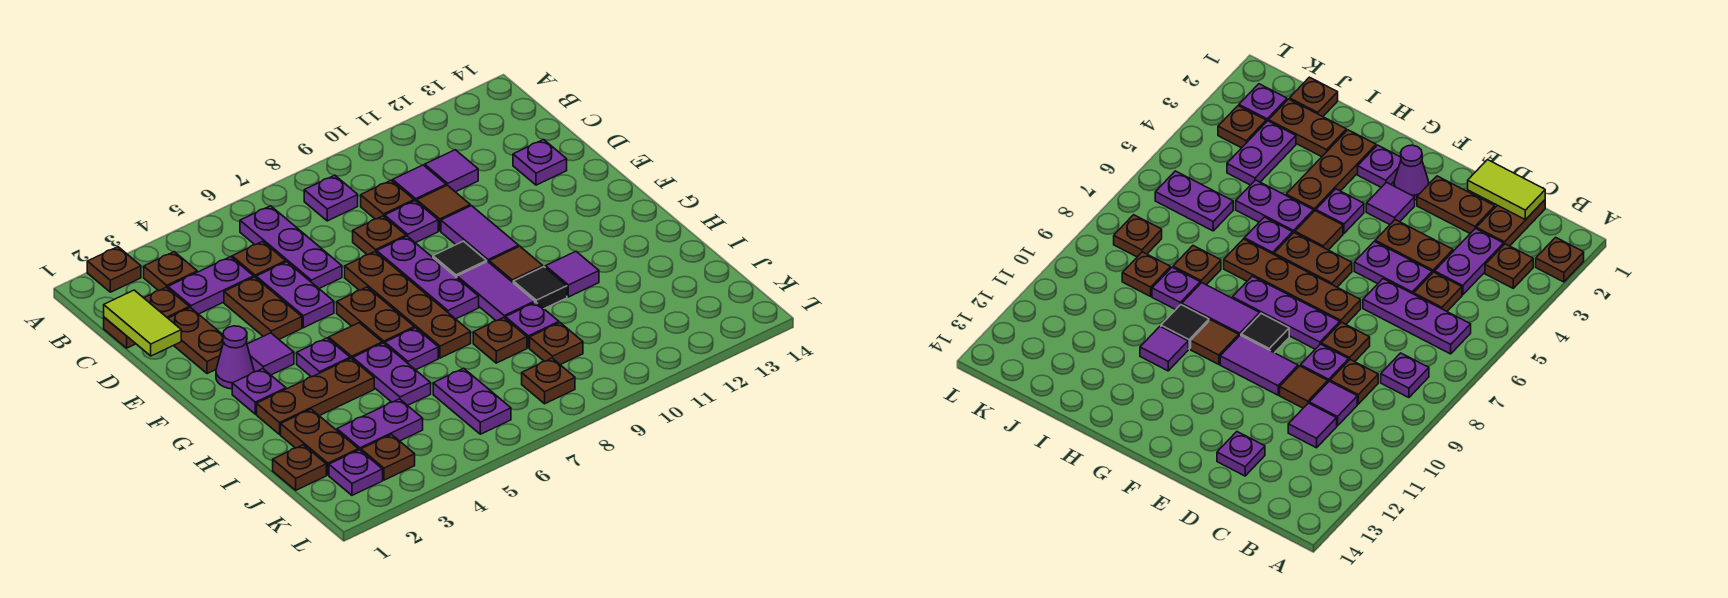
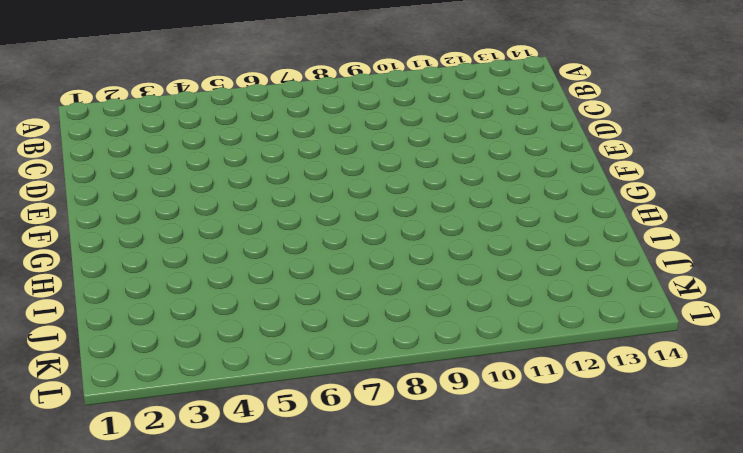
none -> brown 1x1 plate [87,247,141,292]
none -> brown 1x1 plate [144,252,197,291]
none -> purple 1x3 plate [240,206,342,288]
none -> purple 1x1 plate [304,175,358,221]

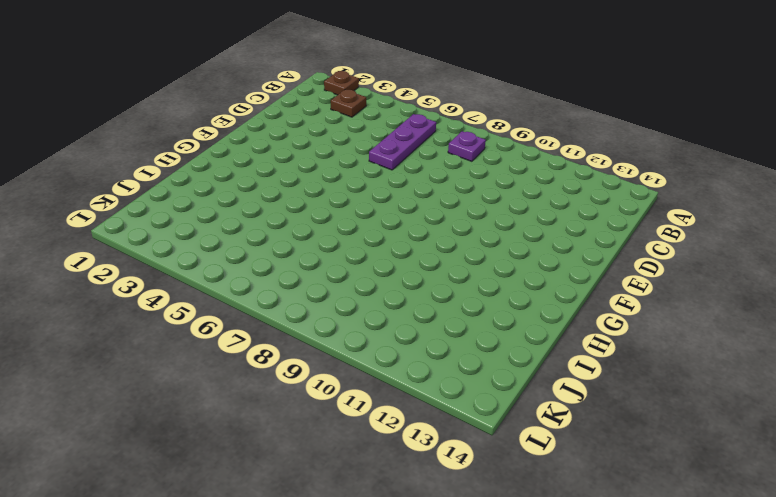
none -> brown 1x2 plate [104,287,189,348]
none -> purple 1x2 plate [168,257,254,314]
none -> brown 1x1 plate [232,241,286,278]
none -> brown 1x1 plate [361,180,414,219]

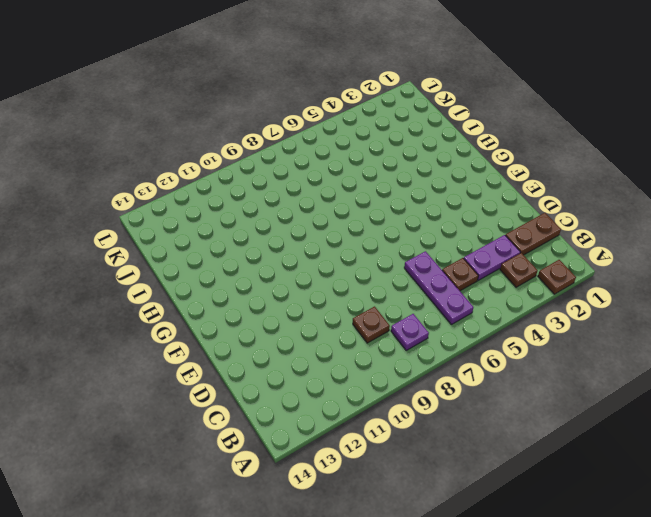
none -> purple 1x1 tile [393,165,446,202]
none -> purple 1x1 tile [425,150,478,192]
none -> brown 1x2 plate [168,308,224,374]
none -> brown 1x2 plate [224,277,302,339]

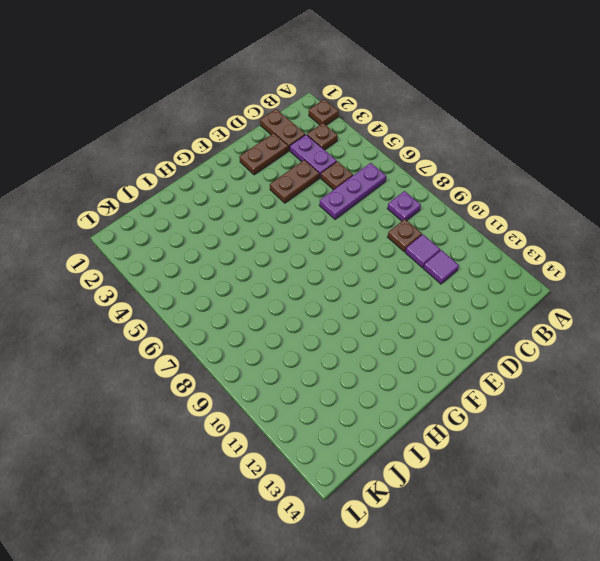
none -> purple 1x2 plate [256,262,334,328]
none -> brown 1x1 plate [353,216,406,255]
none -> purple 1x1 plate [385,201,438,243]
none -> brown 1x1 tile [417,185,470,231]

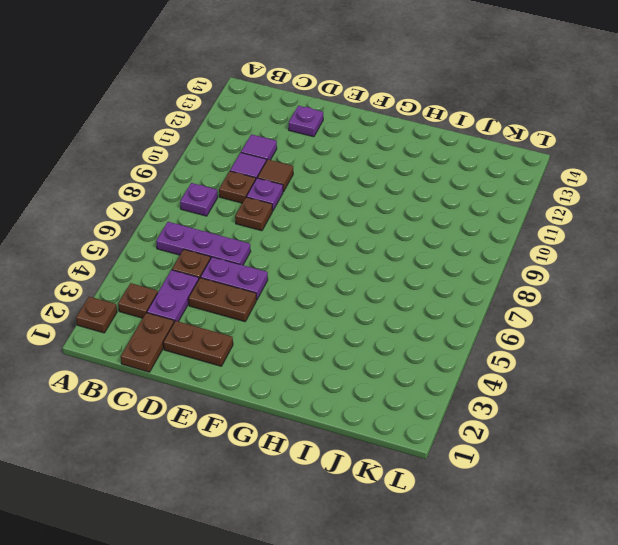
none -> brown 1x4 plate [345,252,471,358]
none -> purple 1x3 plate [377,236,479,319]
none -> purple 1x2 tile [441,206,519,262]
none -> purple 1x1 cone [216,326,254,389]

